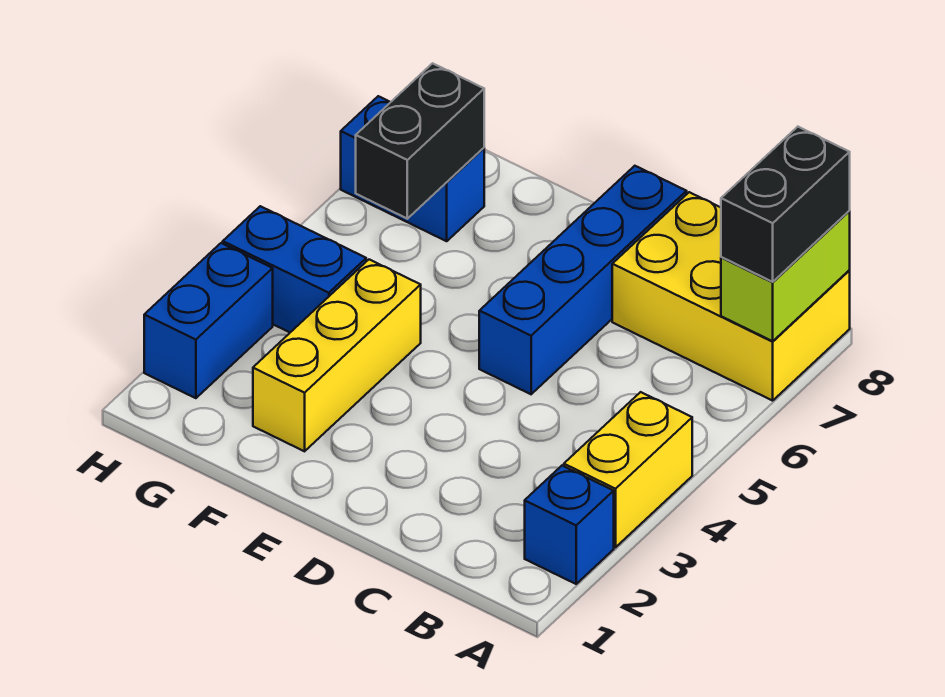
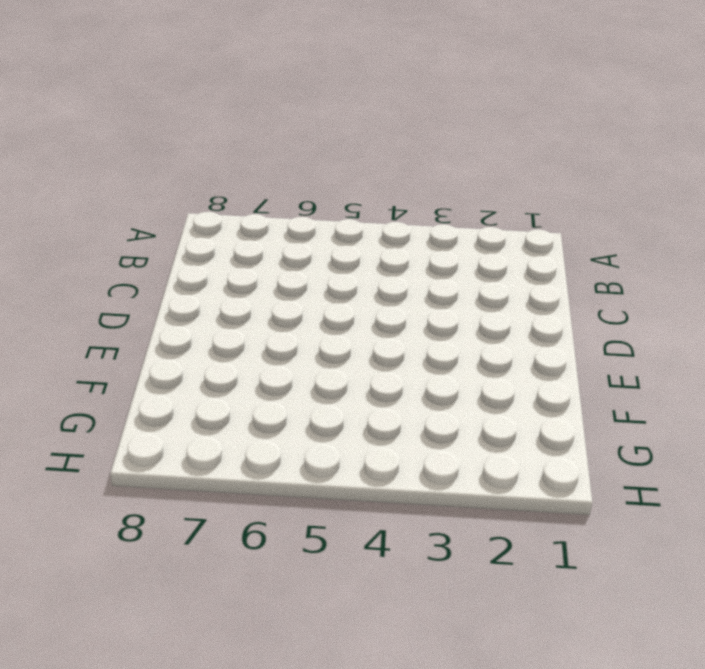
none -> blue 1x1 brick [525,466,614,584]
none -> yellow 1x2 brick [564,392,692,547]

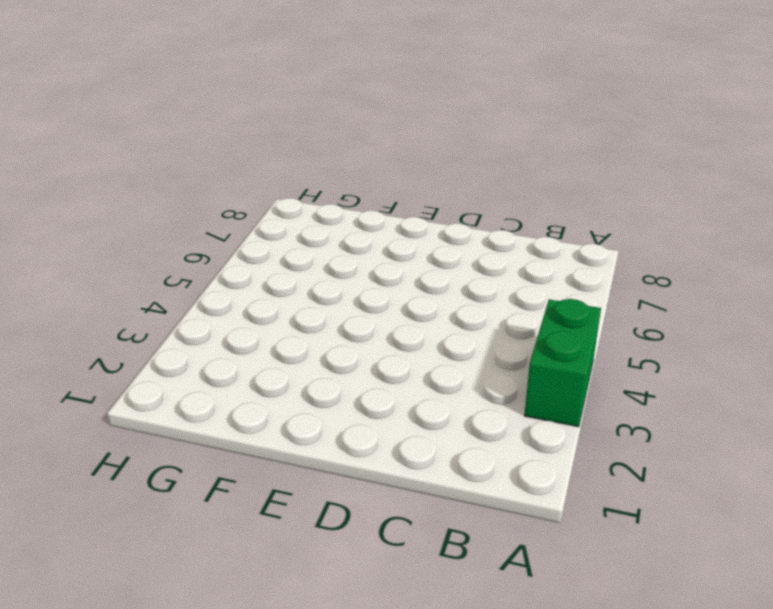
green 1x2 brick [524,299,601,427] -> yellow 1x2 brick [564,392,692,547]
none -> blue 1x1 brick [525,466,614,584]
none -> yellow 2x3 brick [612,192,850,401]

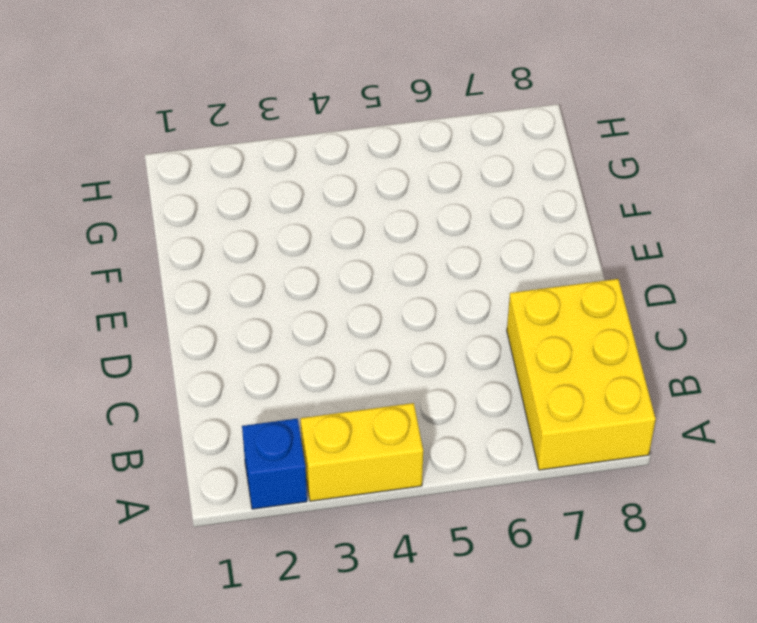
none -> blue 1x4 brick [479,166,687,394]
none -> yellow 1x3 brick [253,260,421,451]

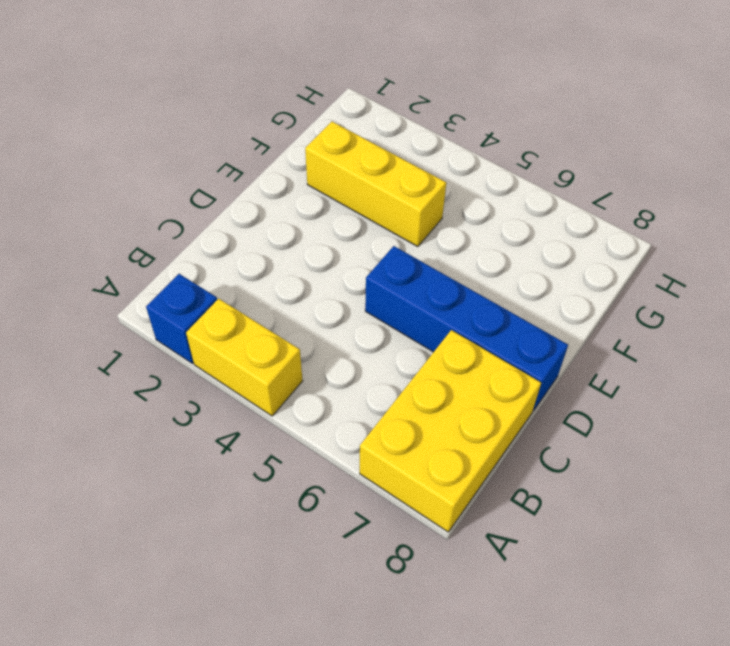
none -> blue 1x2 brick [223,206,366,332]
none -> blue 1x2 brick [341,96,484,241]

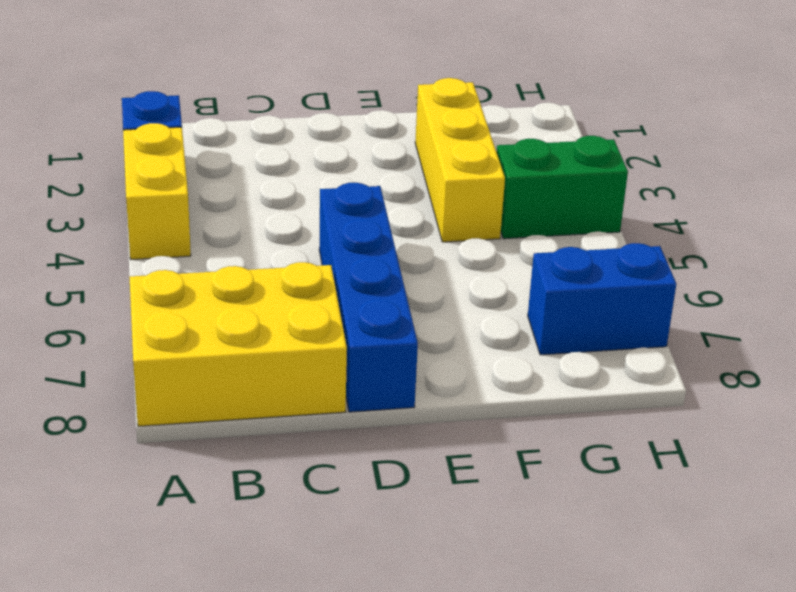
green 1x2 brick [497,136,628,239] -> blue 1x2 brick [223,206,366,332]
none -> blue 1x2 brick [144,243,273,398]
none -> lime 1x2 brick [721,211,850,341]

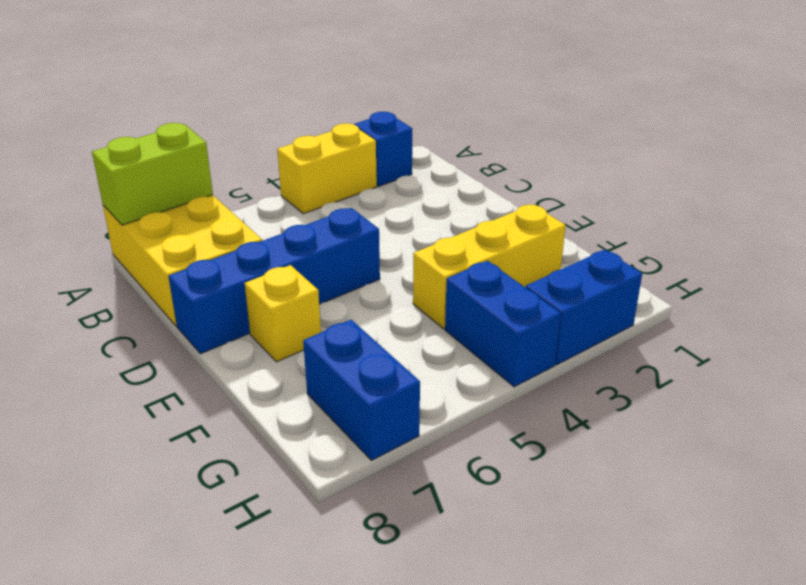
yellow 1x1 brick [245,265,321,362] -> none
none -> black 1x2 brick [356,63,484,219]
none -> black 1x2 brick [721,127,850,282]

